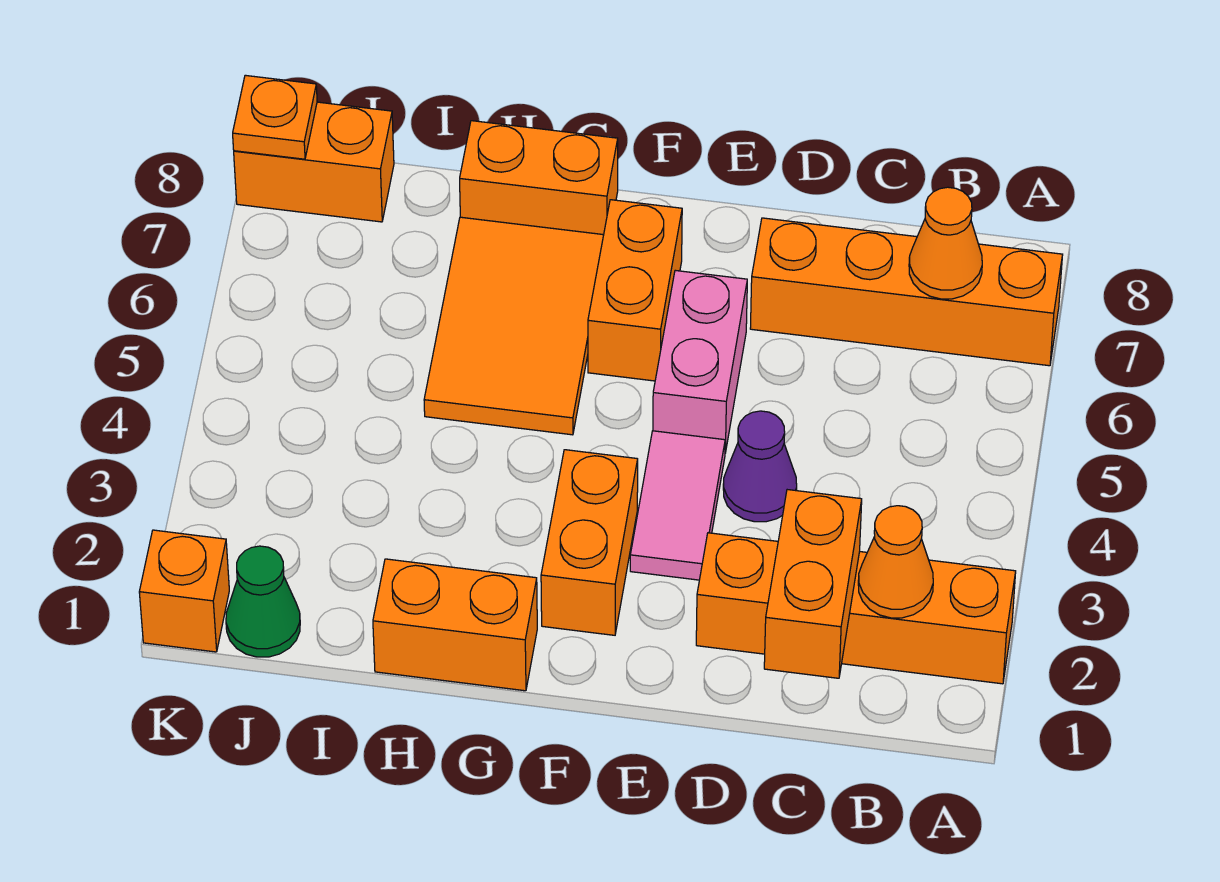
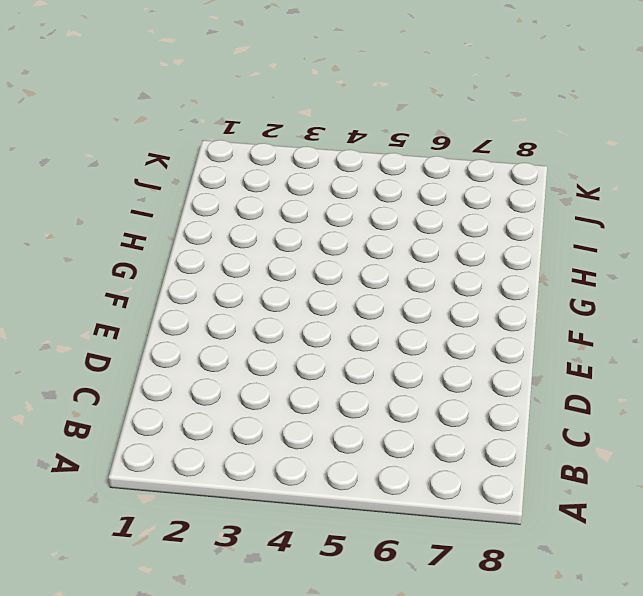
none -> orange 1x4 brick [696,533,1016,684]
none -> orange 1x4 brick [750,218,1063,366]
none -> purple 1x1 cone [723,411,797,522]

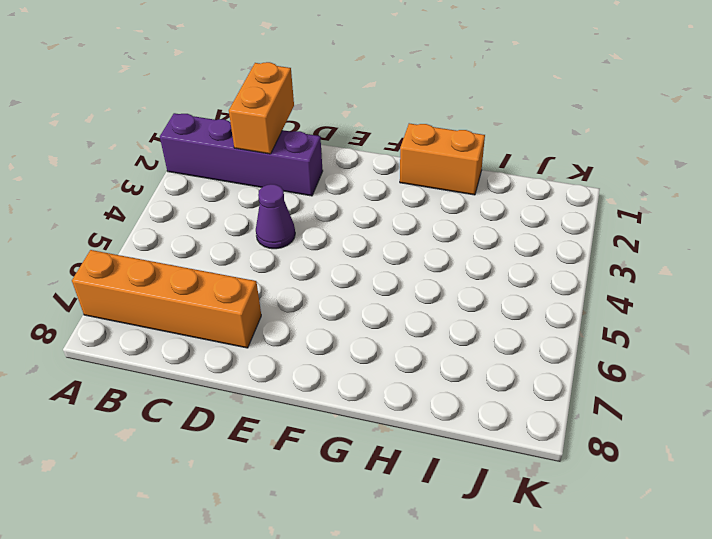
purple 1x4 brick [160,113,323,196] -> orange 1x4 brick [696,533,1016,684]
none -> pink 1x2 tile [630,431,725,580]
none -> pink 1x2 brick [653,270,747,453]
none -> orange 1x2 brick [541,450,638,635]

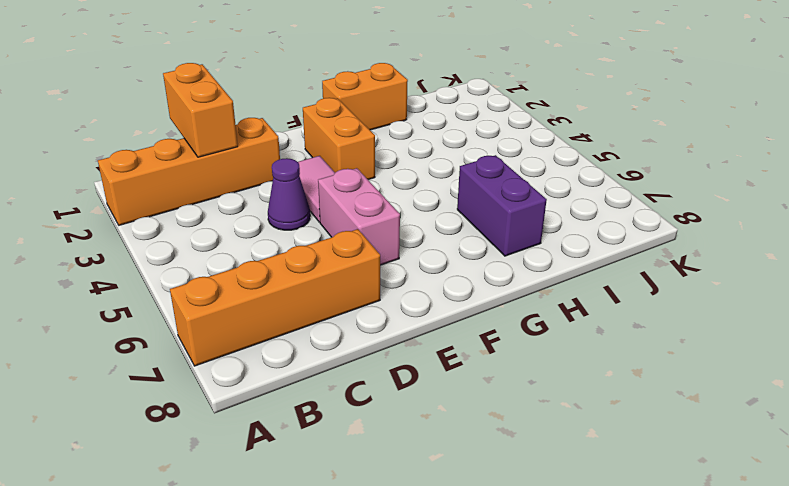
purple 1x2 brick [457,155,547,256] -> orange 2x3 tile [424,217,604,435]
none -> orange 1x2 brick [588,200,682,381]
none -> orange 1x2 brick [460,121,618,235]
none -> green 1x1 cone [226,546,300,657]

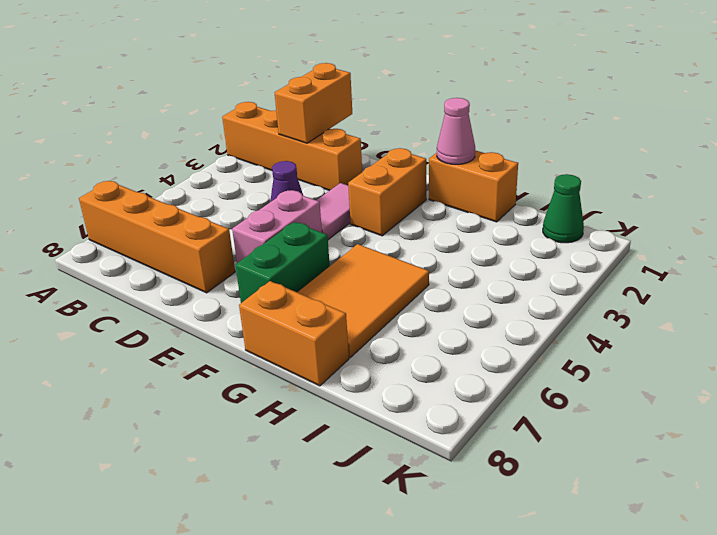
green 1x2 brick [236,222,330,303] -> orange 1x2 brick [588,200,682,381]
pink 1x1 cone [437,98,475,164] -> none
none -> orange 1x2 brick [234,102,394,222]
none -> orange 1x1 brick [139,530,229,652]
none -> orange 1x1 cone [858,506,933,618]

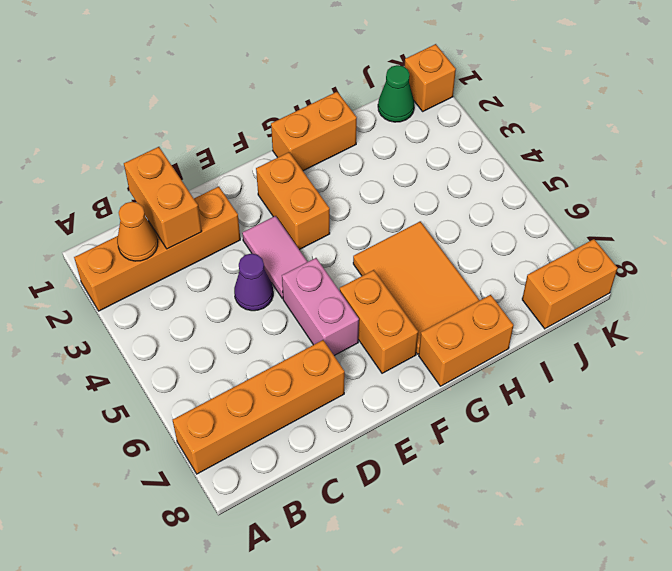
none -> orange 1x1 cone [909,187,982,299]
none -> orange 1x1 plate [233,75,317,159]

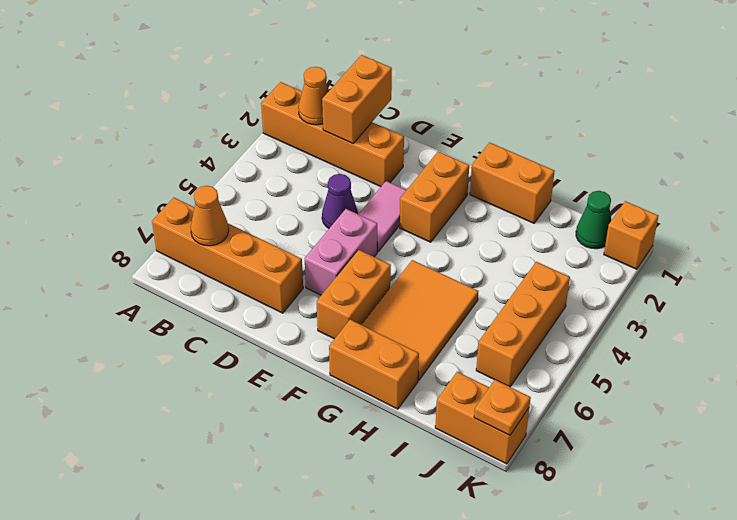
orange 1x3 brick [476,262,570,387] -> none

